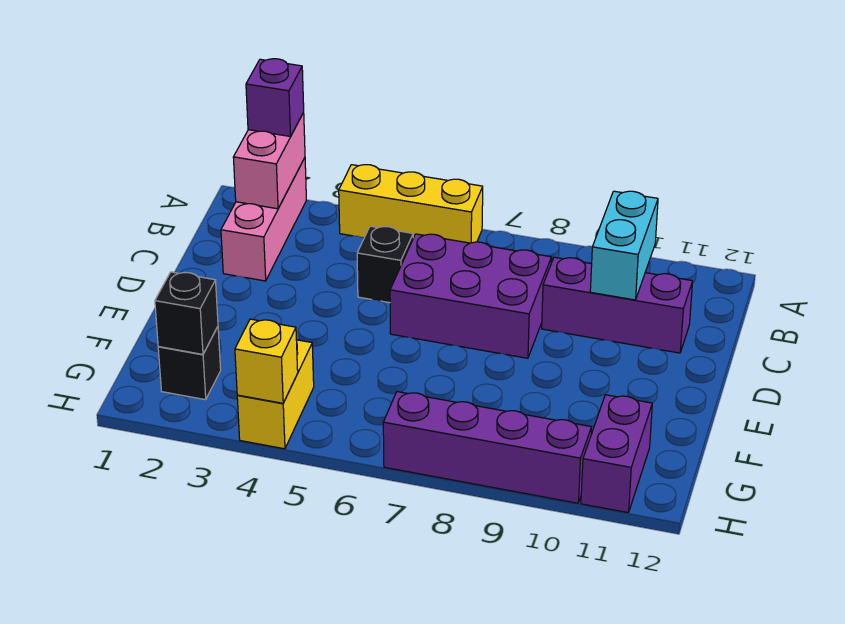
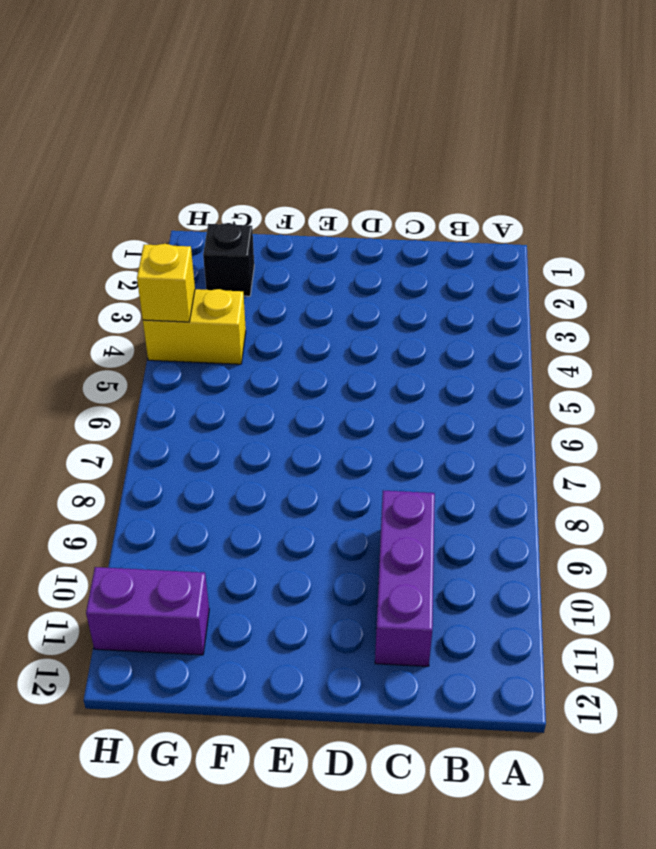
none -> pink 1x3 brick [221,158,306,281]
none -> yellow 1x3 brick [339,165,483,243]
none -> black 1x1 brick [357,226,413,303]

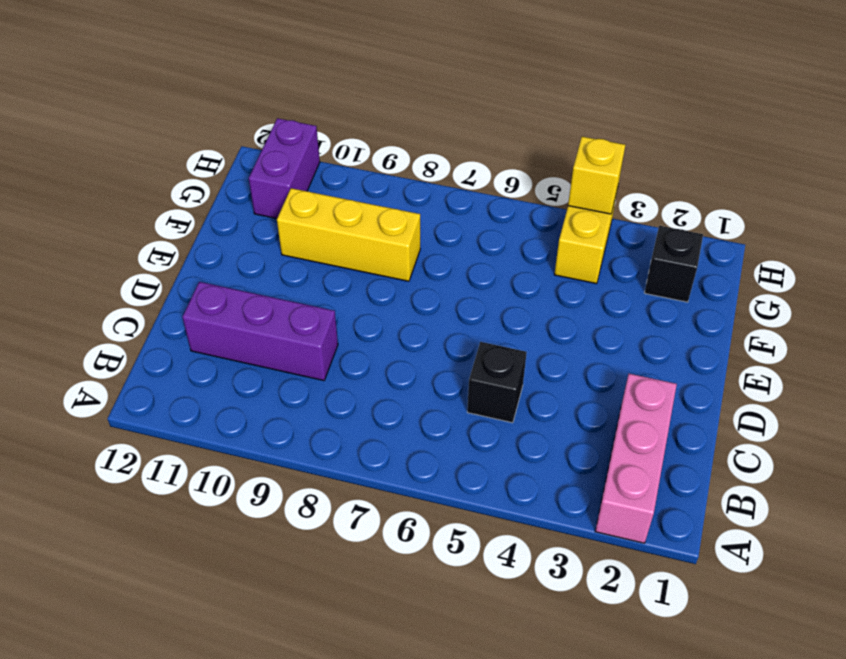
yellow 1x3 brick [277,188,420,281] -> yellow 1x3 brick moved to [339,165,483,243]
none -> purple 2x3 brick [390,234,552,358]
none -> purple 1x4 brick [383,392,592,503]
none -> pink 1x2 brick [233,112,305,209]

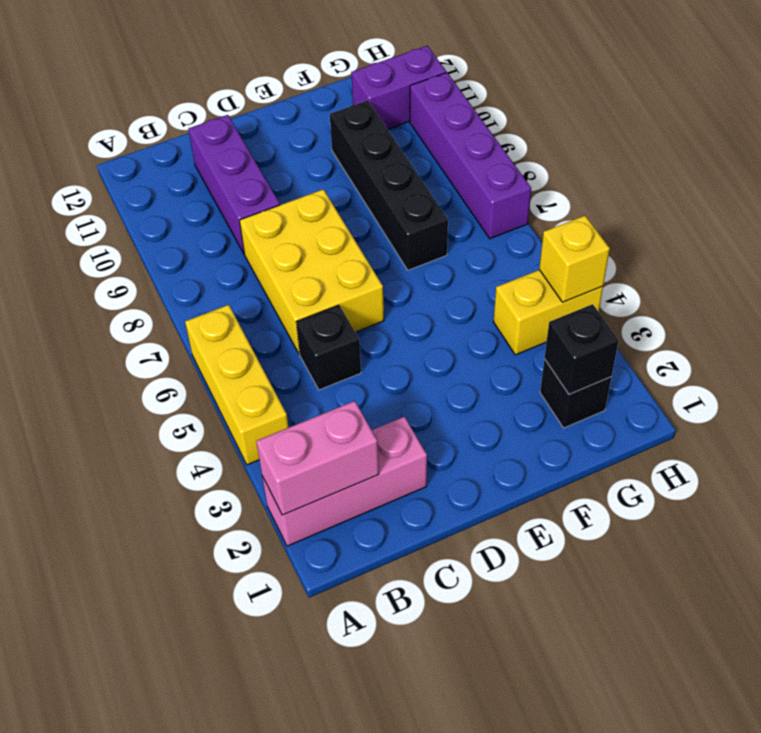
yellow 2x3 brick [240,189,384,354] -> purple 2x3 brick [390,234,552,358]
black 1x4 brick [330,100,448,270] -> none
none -> cyan 1x2 brick [590,191,658,300]
none -> purple 1x1 brick [246,59,304,137]

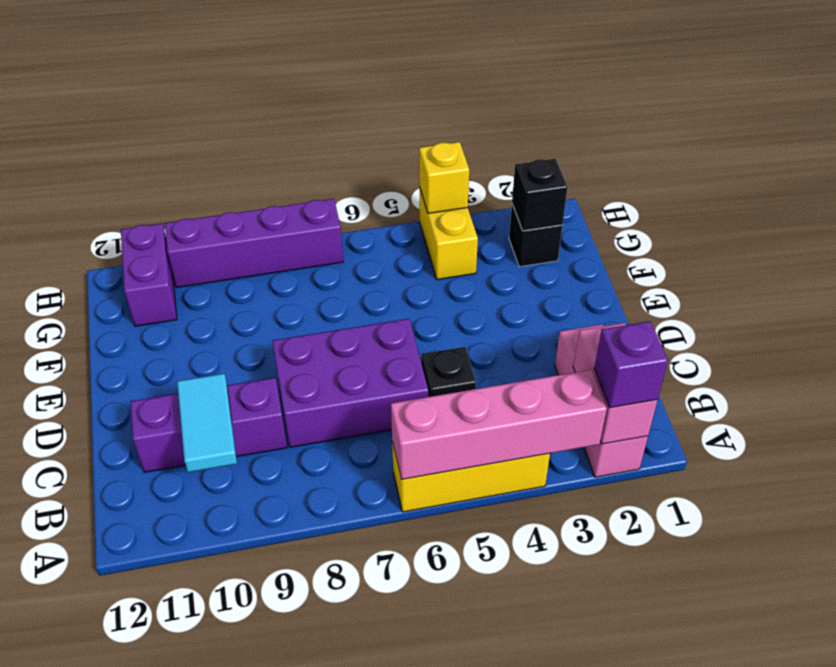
pink 1x4 brick [391,370,607,479] -> none
cyan 1x2 tile [177,374,237,472] -> cyan 1x2 brick [590,191,658,300]

